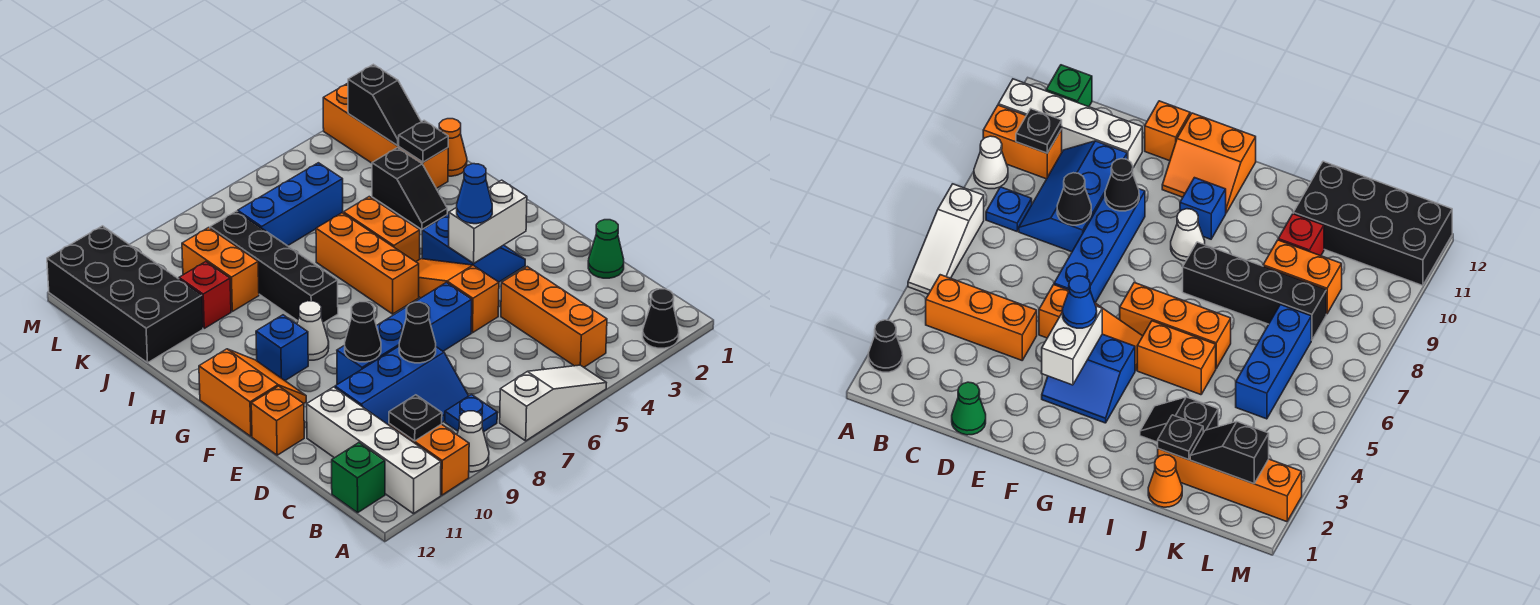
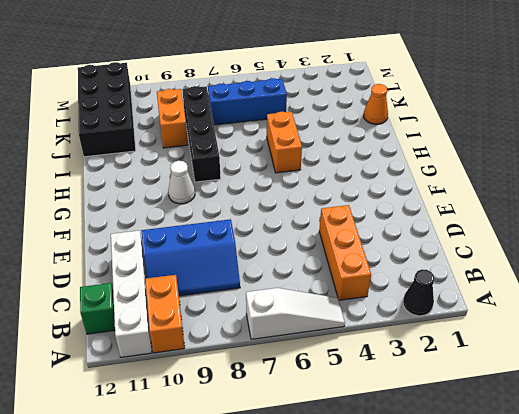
none -> white 1x1 cone [457,411,489,472]
none -> blue 1x1 plate [445,395,497,432]
none -> green 1x1 cone [588,220,624,278]
none -> orange 1x3 slope [416,259,499,333]

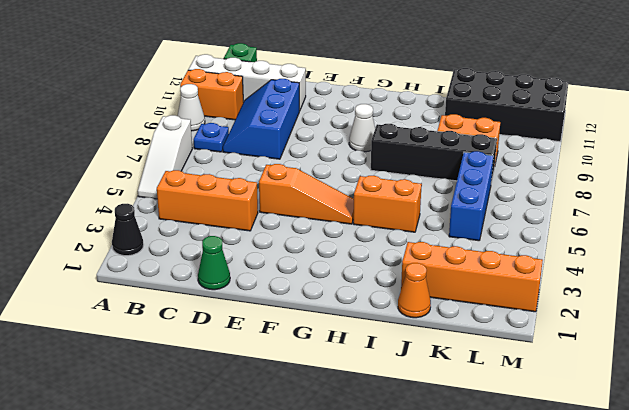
none -> blue 1x4 brick [337,283,472,385]
none -> orange 1x1 brick [251,386,304,455]
none -> blue 2x2 slope [422,214,525,282]
none -> orange 2x2 slope [199,349,306,436]

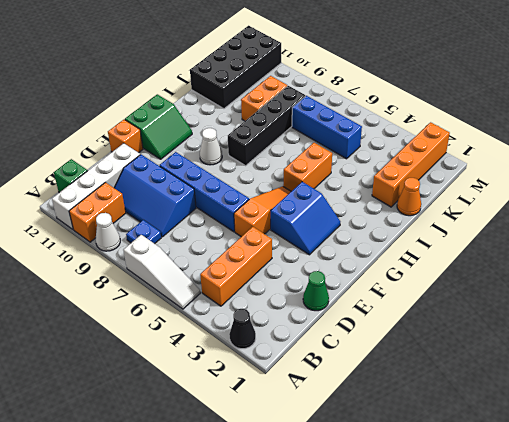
green 2x2 slope [125,94,192,159] -> orange 2x2 slope [199,349,306,436]
none -> orange 1x3 brick [316,213,419,314]
none -> blue 1x1 brick [256,315,308,380]
none -> black 1x2 slope [372,148,447,230]
none -> red 1x1 brick [179,262,231,328]

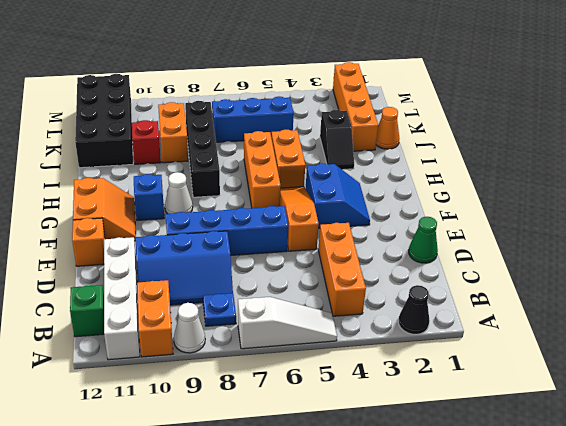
none -> black 1x1 plate [389,395,442,441]
none -> black 1x1 cone [399,302,436,363]
none -> black 1x1 cone [345,302,381,362]
none -> white 1x2 brick [449,180,527,263]

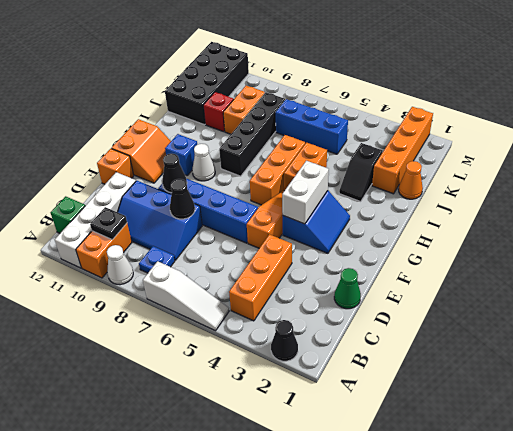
white 1x2 brick [282,161,329,224] -> white 1x2 brick turned to [449,180,527,263]
none -> black 1x1 plate [399,120,448,162]
none -> black 1x2 slope [348,64,421,145]
none -> blue 1x1 cone [457,164,492,224]

